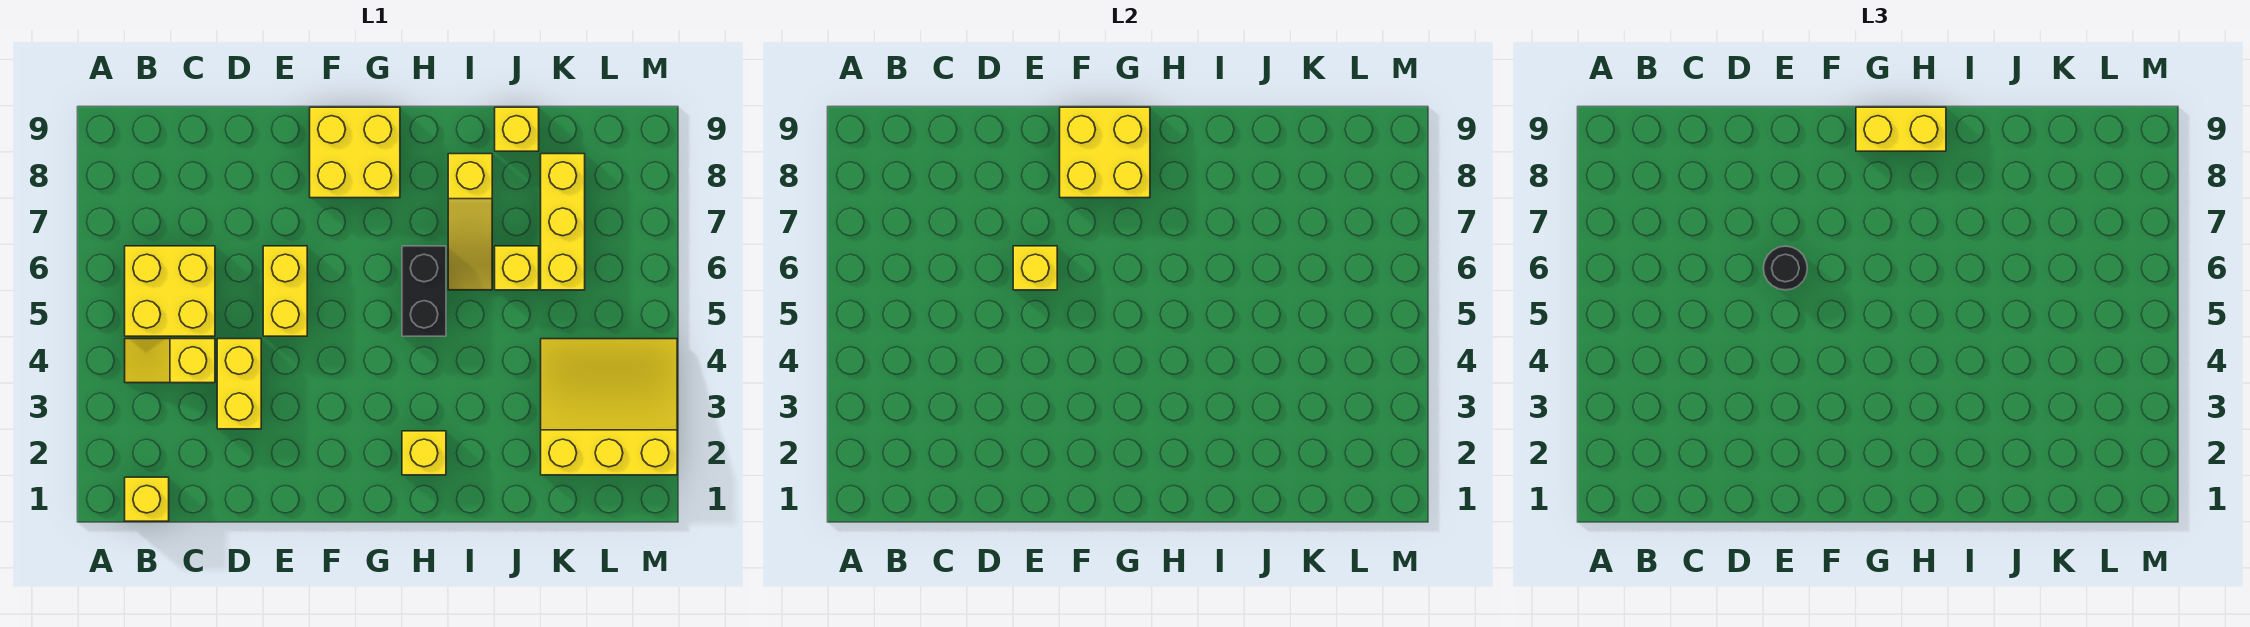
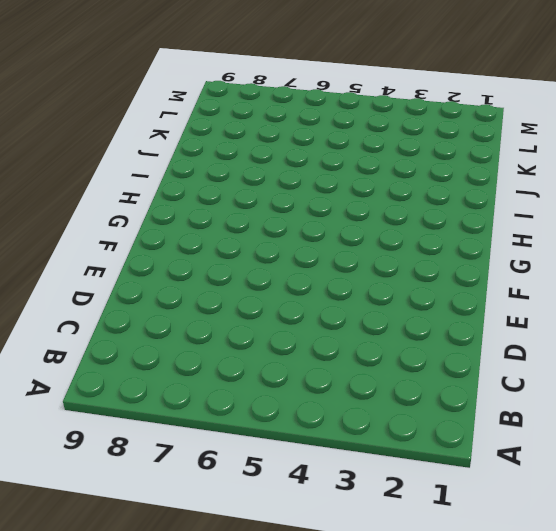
none -> yellow 1x1 brick [125,477,169,521]
none -> yellow 1x2 slope [125,339,215,383]
none -> yellow 2x2 brick [125,246,215,336]

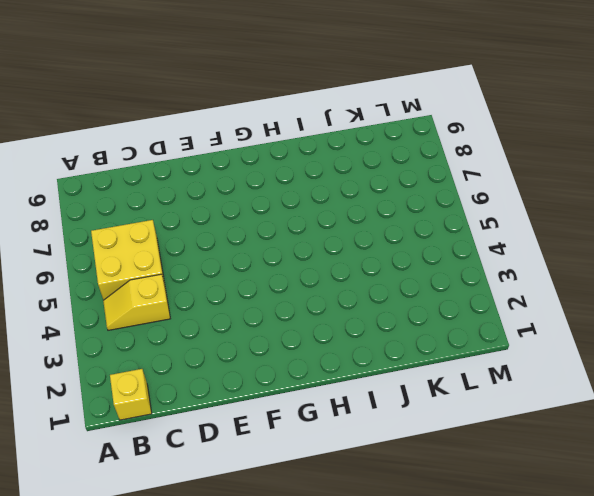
none -> yellow 1x2 brick [217,339,261,429]
none -> yellow 1x2 brick [263,246,307,336]
none -> yellow 2x2 brick [310,107,400,198]

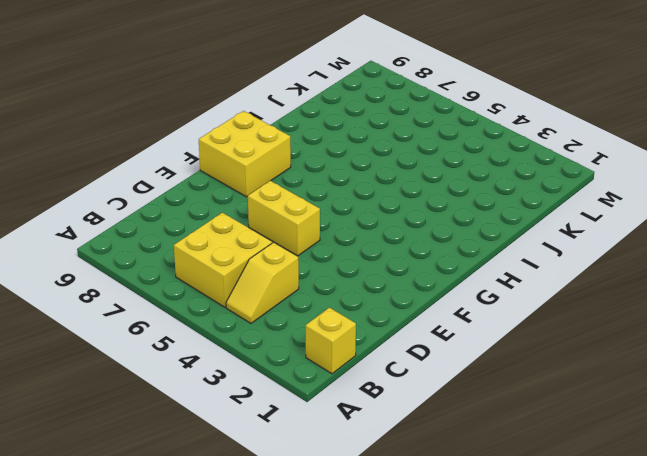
none -> yellow 1x2 brick [217,339,261,429]
none -> yellow 1x1 brick [402,431,446,475]
none -> black 1x2 brick [402,246,446,336]

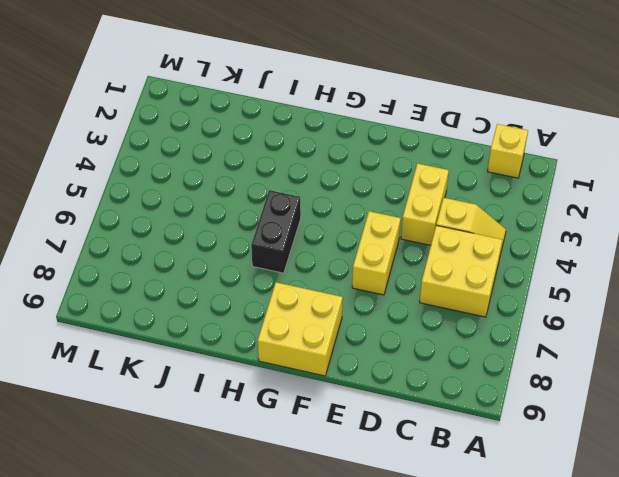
none -> yellow 1x1 brick [402,431,446,475]
none -> yellow 1x3 slope [448,154,492,290]
none -> yellow 1x1 brick [495,246,539,290]

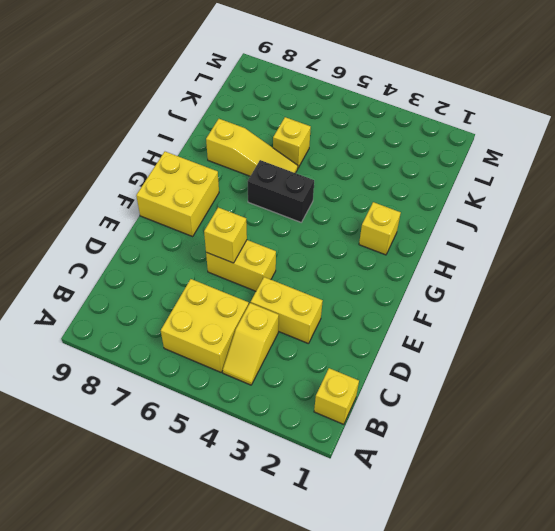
none -> yellow 1x1 brick [495,107,539,151]
none -> yellow 3x3 slope [541,339,677,475]
none -> yellow 1x3 brick [541,154,585,290]

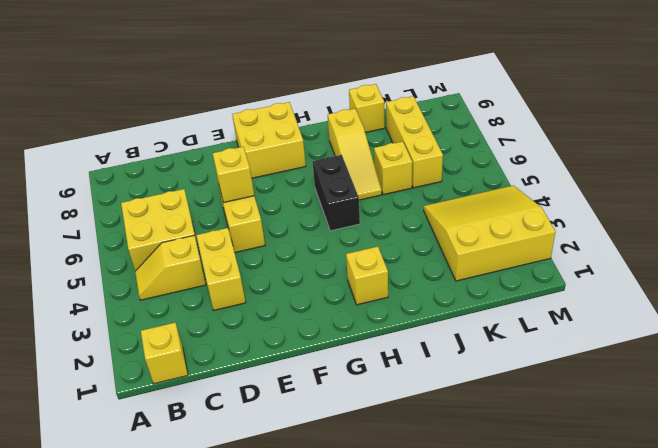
none -> yellow 2x2 brick [1060,107,1150,198]
none -> black 1x1 round brick [1763,246,1807,290]
none -> yellow 1x2 brick [1856,107,1946,151]

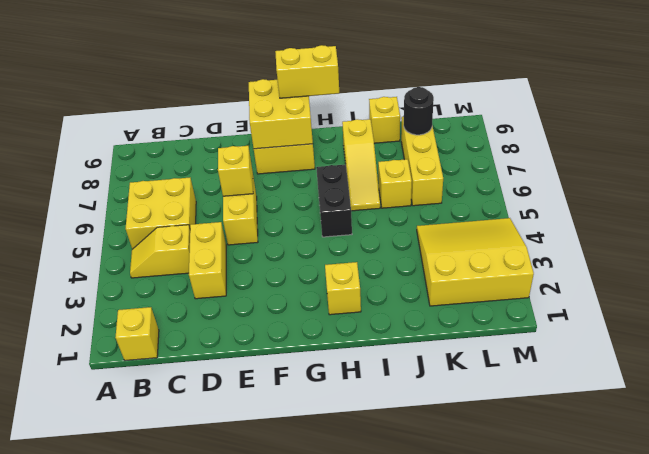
black 1x1 round brick [404,87,434,135] -> black 1x1 round brick moved to [1763,246,1807,290]

